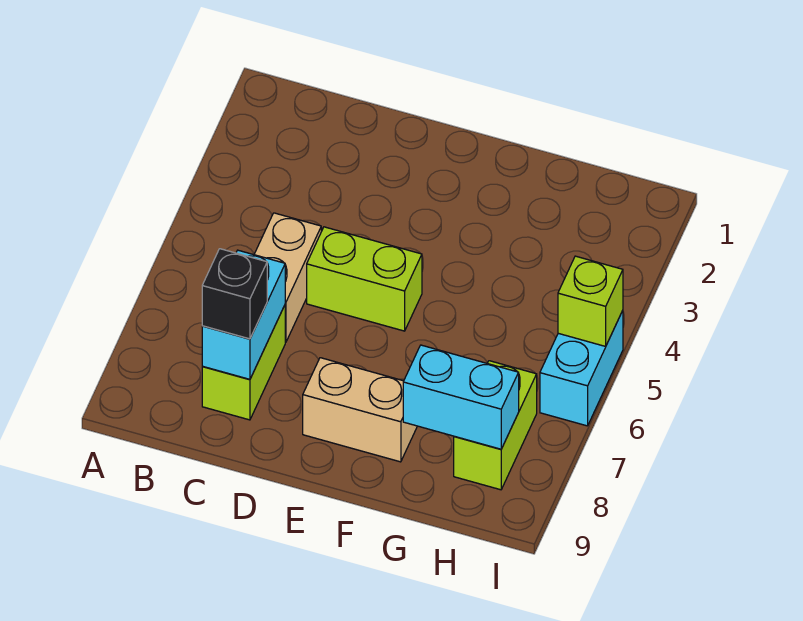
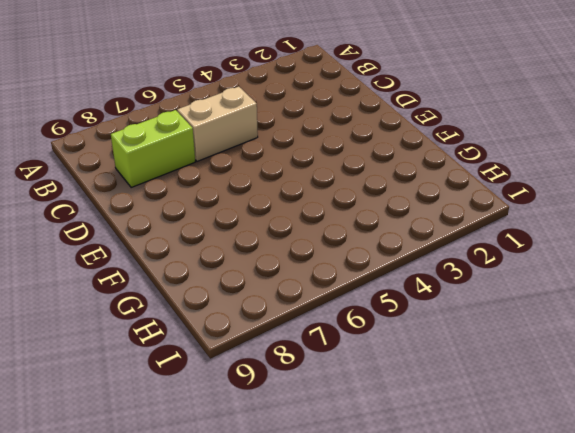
none -> lime 1x2 brick [307,227,422,331]
none -> tan 1x2 brick [303,358,417,462]

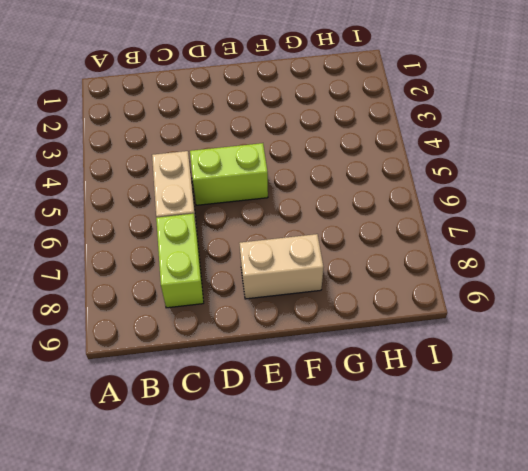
none -> lime 1x2 brick [454,361,537,490]
none -> cyan 1x2 brick [540,311,623,426]

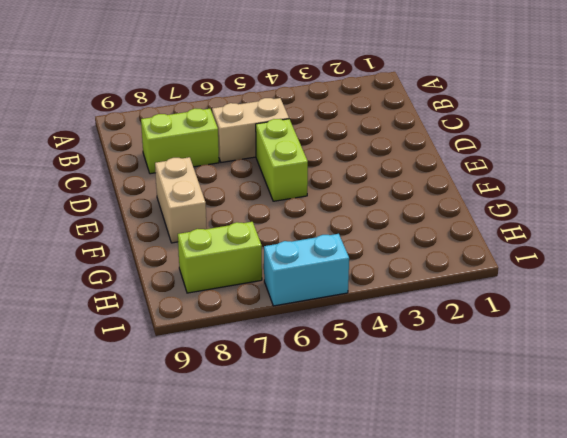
none -> cyan 1x2 brick [202,250,285,379]
none -> cyan 1x2 brick [403,345,519,449]

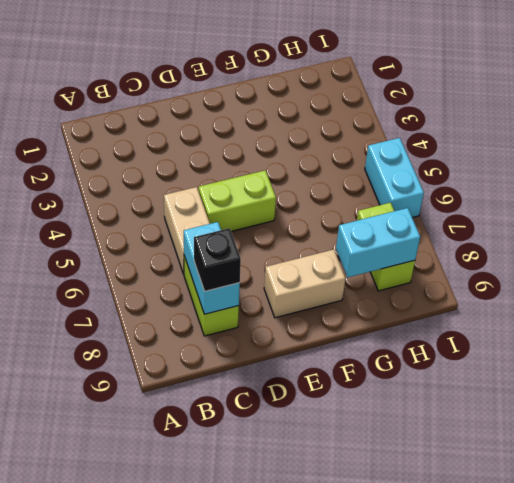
none -> lime 1x1 brick [558,256,623,346]

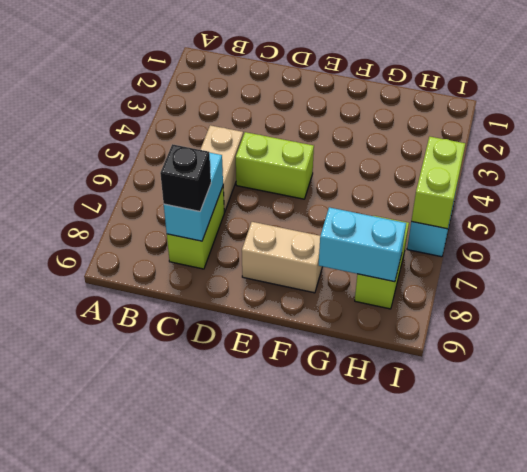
lime 1x2 brick [411,137,465,229] -> lime 1x1 brick [558,256,623,346]

